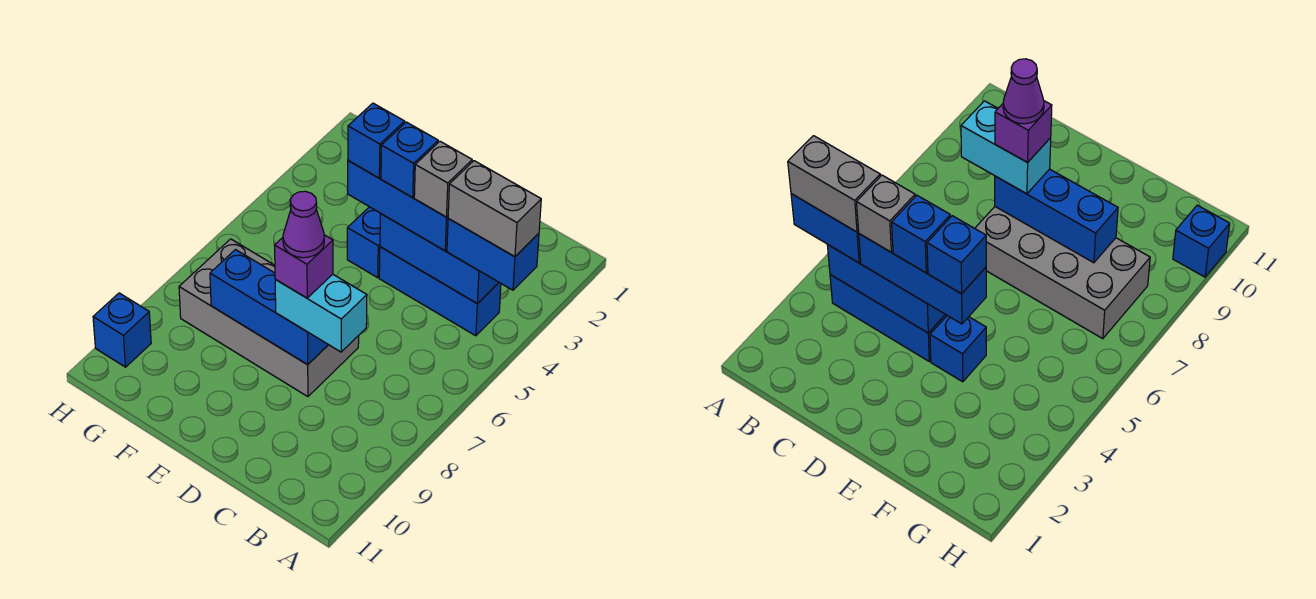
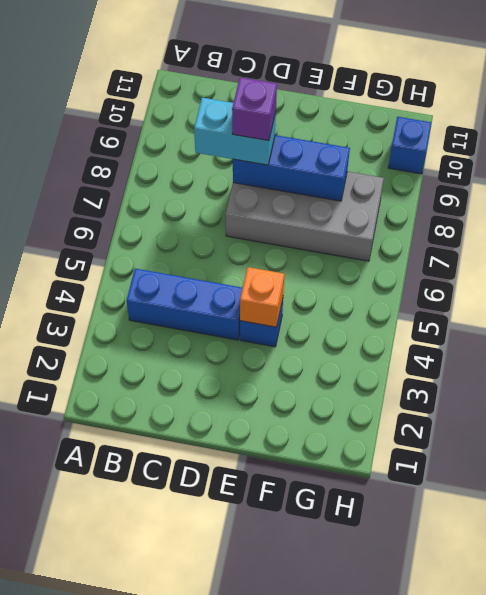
orange 1x1 brick [240,267,284,327] -> none
none -> blue 1x3 brick [380,214,499,304]
none -> blue 1x2 brick [447,218,539,290]
none -> blue 1x3 brick [348,161,448,251]

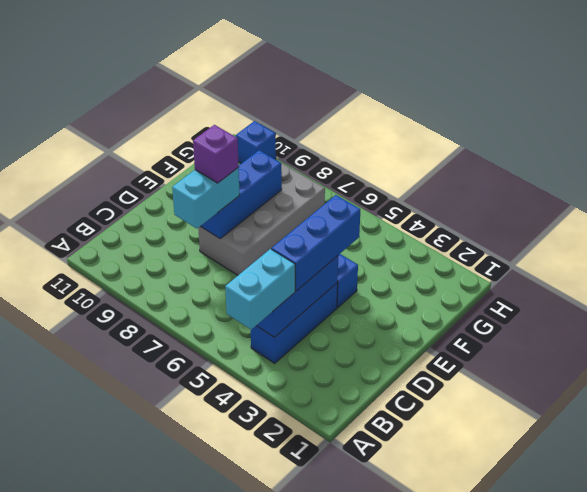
cyan 1x2 brick [225,249,295,330] -> blue 1x2 brick [447,218,539,290]
none -> grey 1x2 brick [448,161,541,257]
none -> grey 1x1 brick [414,141,472,217]
none -> blue 1x1 brick [381,122,438,198]

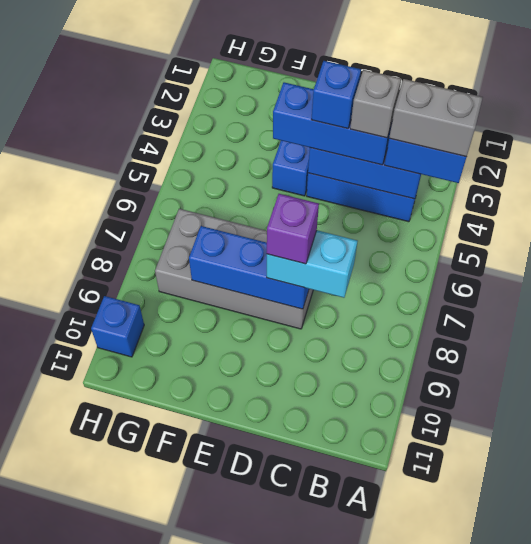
none -> blue 1x1 brick [348,103,405,178]
none -> purple 1x1 cone [283,191,324,258]

